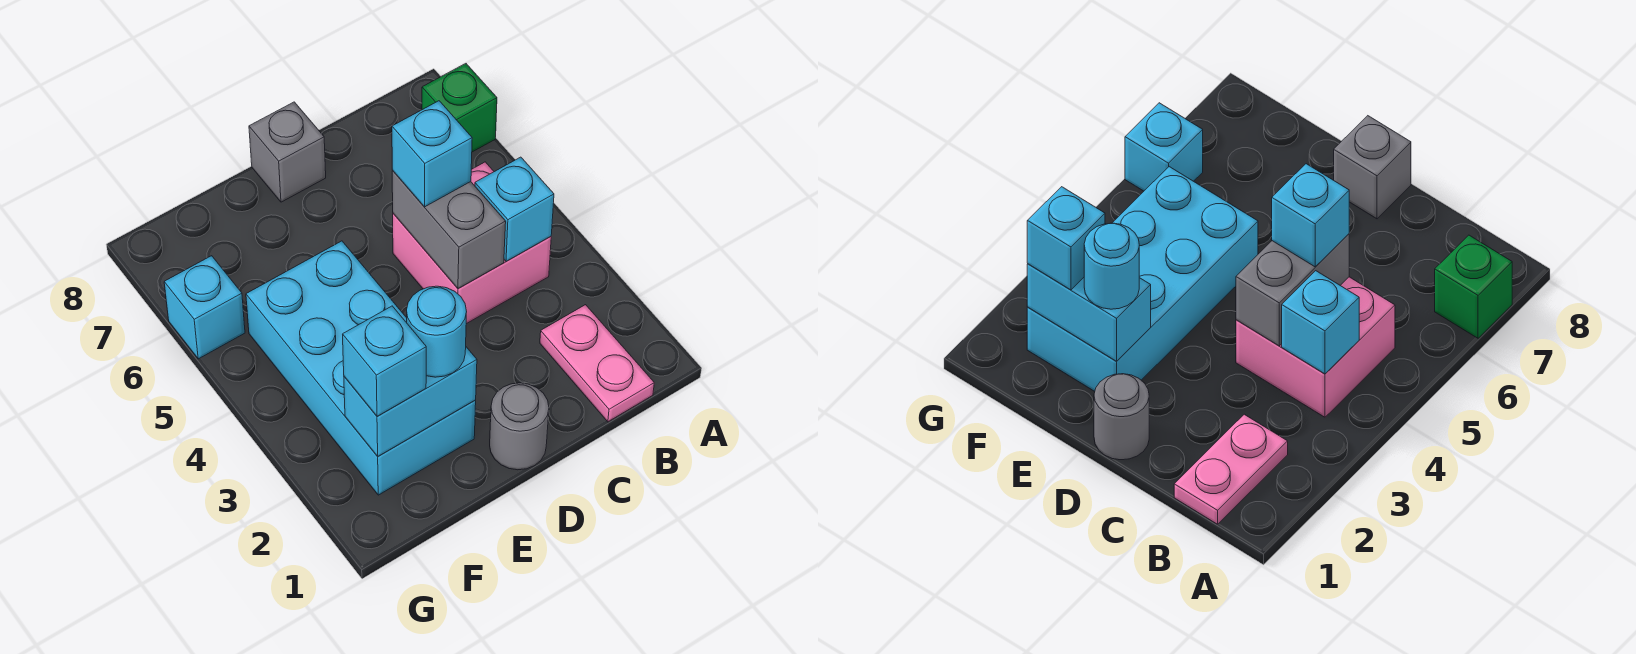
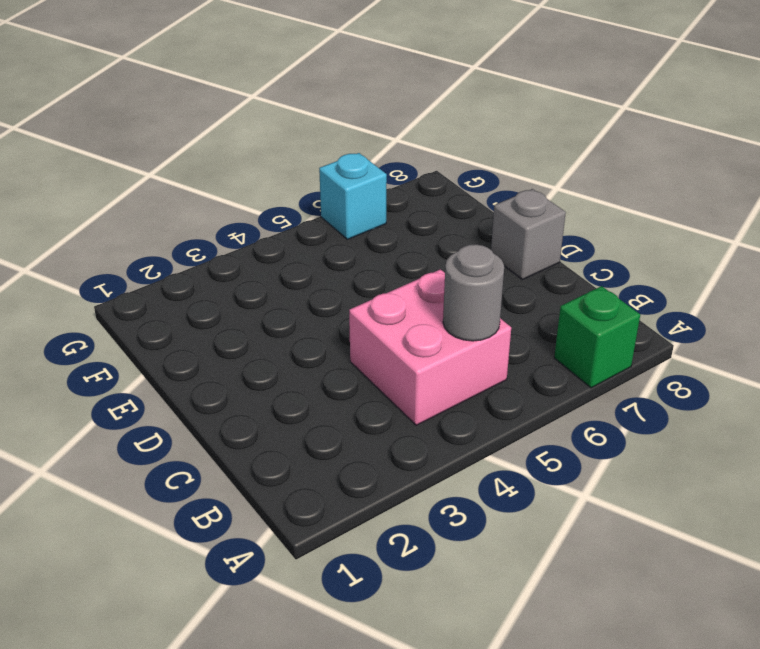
grey 1x1 round brick [443,244,504,341] -> grey 1x1 round brick moved to [490,383,549,470]
none -> pink 1x2 plate [540,305,654,422]
none -> cyan 2x4 brick [246,241,476,495]
none -> cyan 1x1 brick [475,157,554,261]

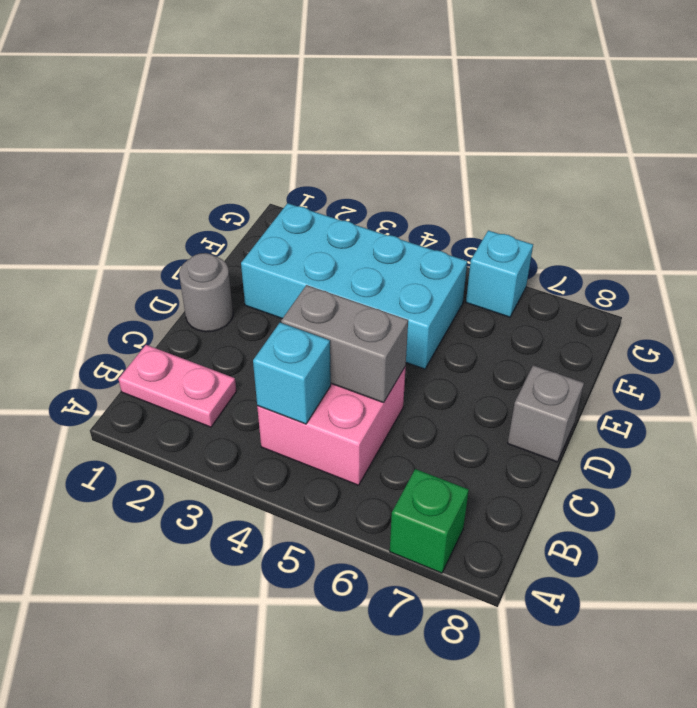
none -> cyan 1x2 brick [344,347,477,456]
none -> cyan 1x1 brick [392,101,472,207]
none -> cyan 1x1 round brick [407,286,467,377]

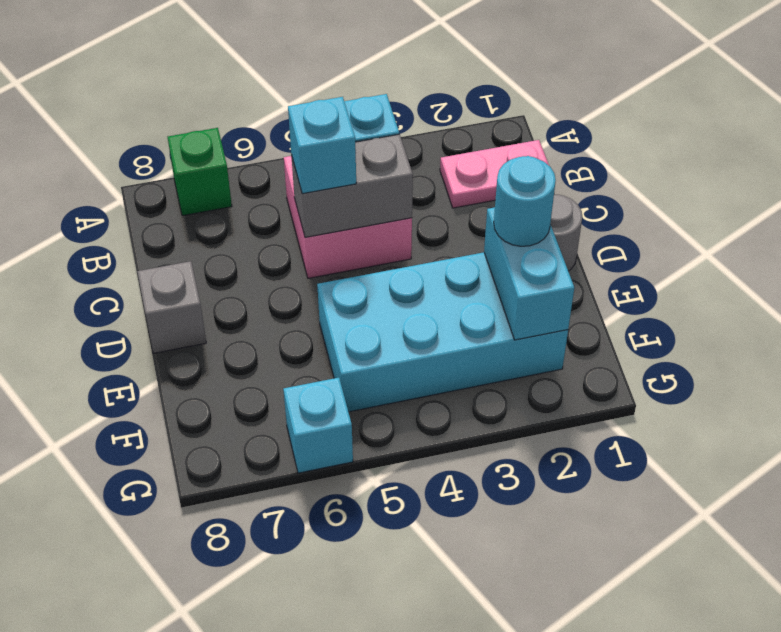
none -> cyan 1x1 brick [343,306,426,416]

